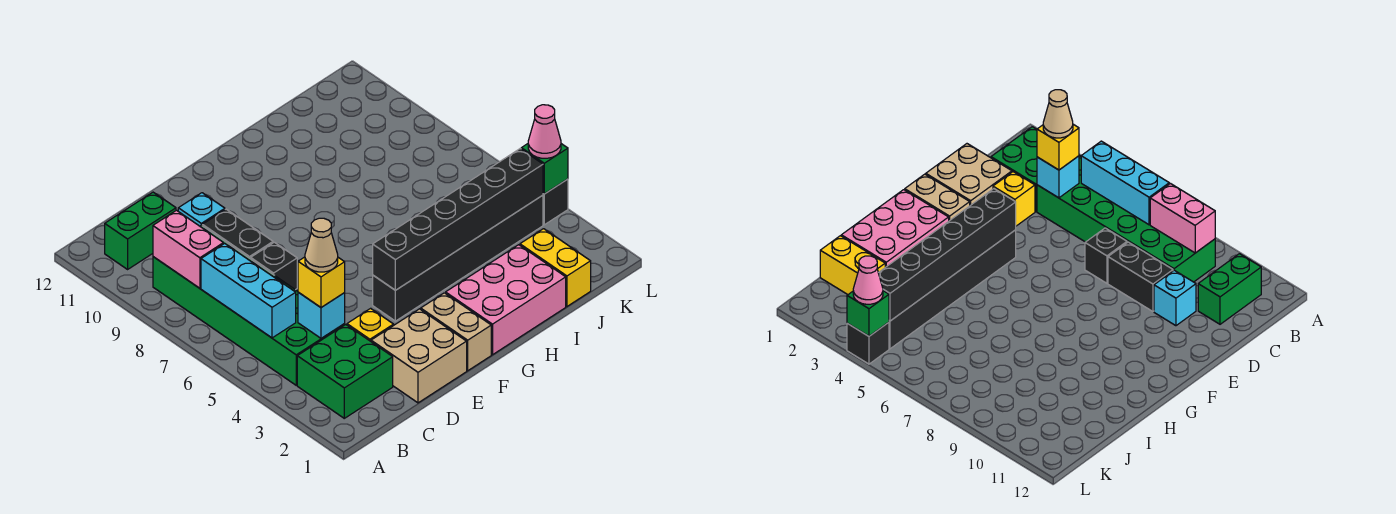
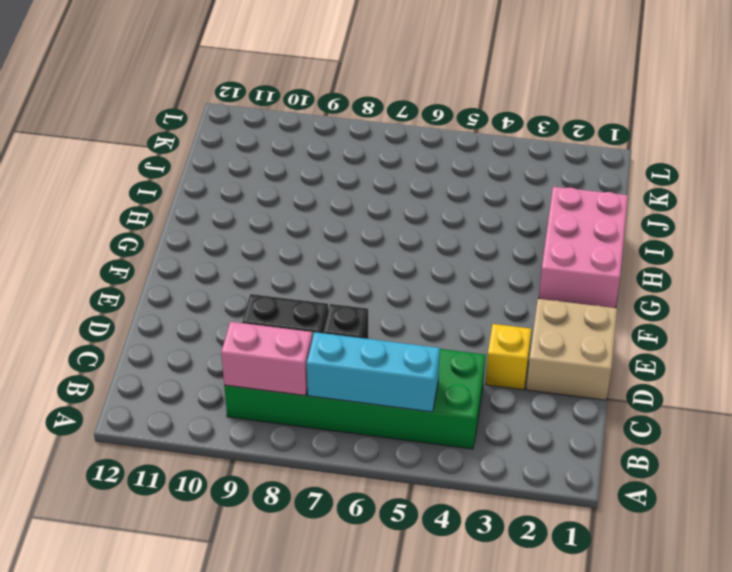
none -> green 2x2 brick [297,325,393,418]
none -> green 1x2 brick [105,192,176,269]
none -> cyan 1x1 brick [178,193,225,226]

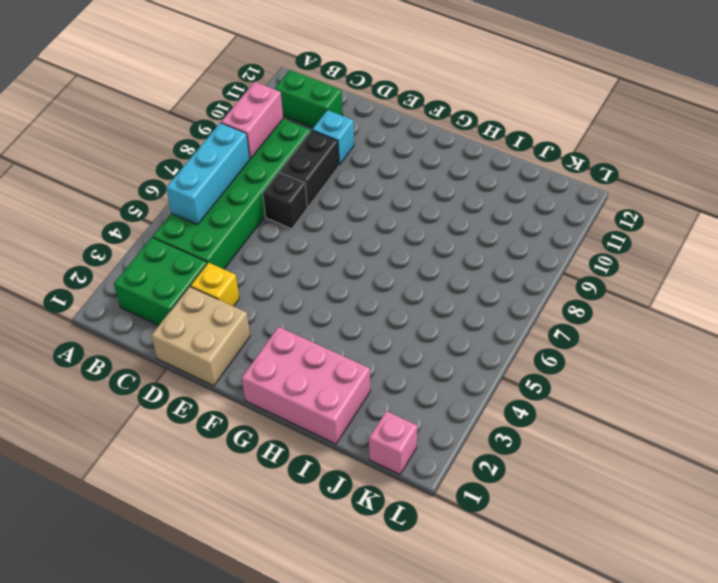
pink 1x1 brick [369,411,417,474] -> none
none -> tan 1x2 brick [421,293,491,371]
none -> black 1x6 brick [373,195,543,321]
none -> yellow 1x2 brick [520,229,591,306]

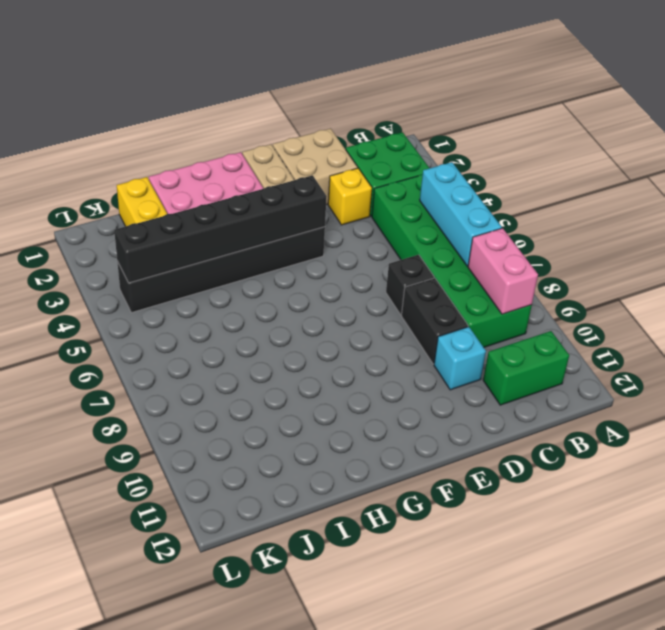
none -> black 1x1 brick [543,179,568,225]
none -> cyan 1x1 brick [298,292,345,338]
none -> green 1x1 brick [521,144,568,194]

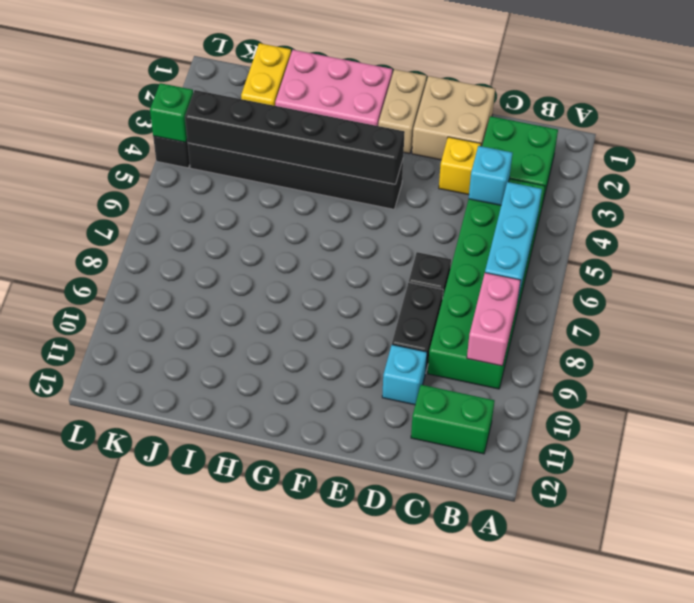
none -> yellow 1x1 brick [298,257,345,307]
none -> pink 1x1 cone [528,105,561,158]
none -> tan 1x1 cone [305,218,338,272]

